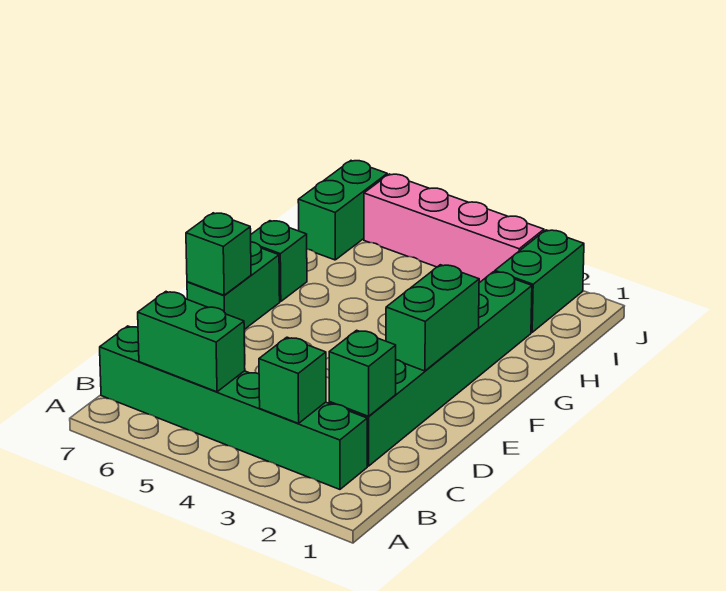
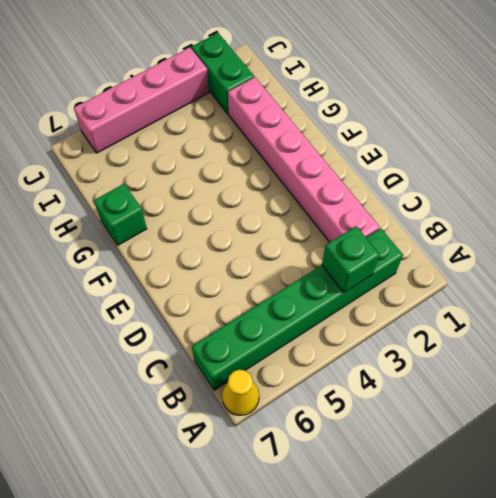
yellow 1x1 cone [222,370,259,415] -> none
pink 1x6 brick [228,77,380,242] -> green 1x6 brick [329,272,532,466]
none -> green 1x2 brick [187,242,280,329]
none -> green 1x2 brick [298,161,387,260]
none -> green 1x2 brick [138,292,245,392]

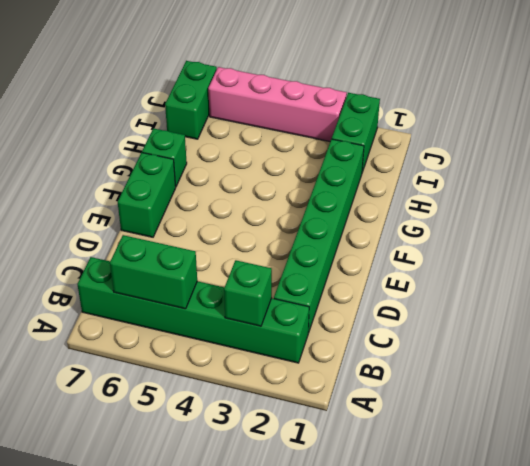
none -> green 1x1 brick [329,330,396,416]
none -> green 1x2 brick [386,265,479,371]
none -> green 1x1 brick [186,213,251,295]

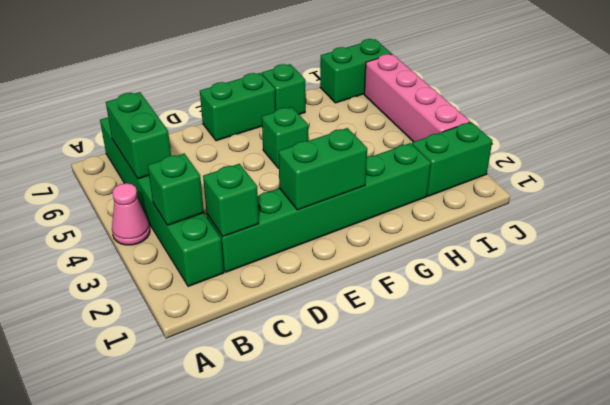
pink 1x1 cone [112,183,150,245] -> none
green 1x1 brick [262,107,308,168] -> green 1x1 brick moved to [186,213,251,295]

